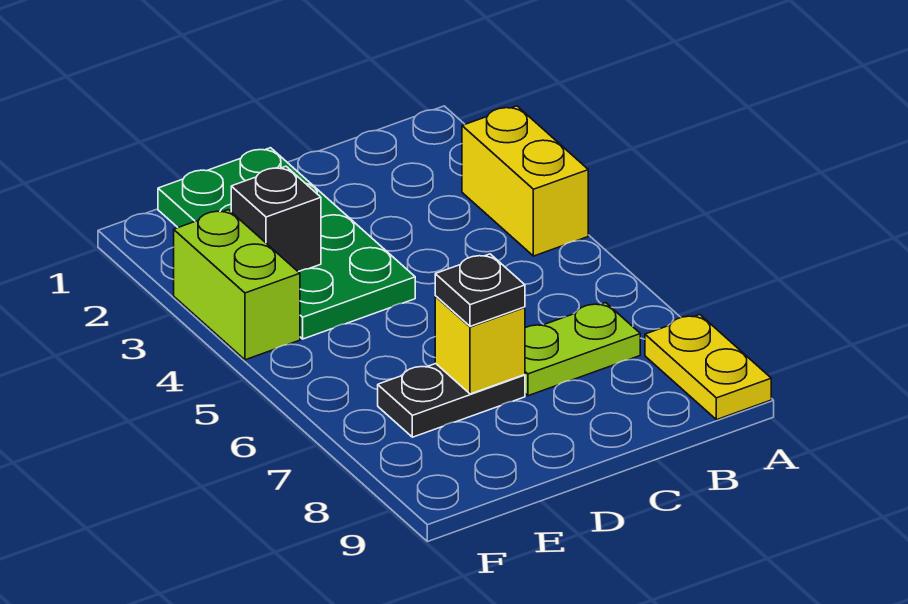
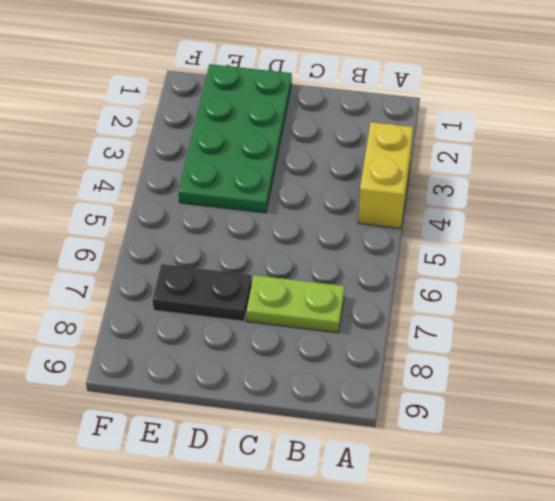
none -> yellow 1x2 plate [645,315,771,420]
none -> lime 1x2 brick [174,210,300,360]

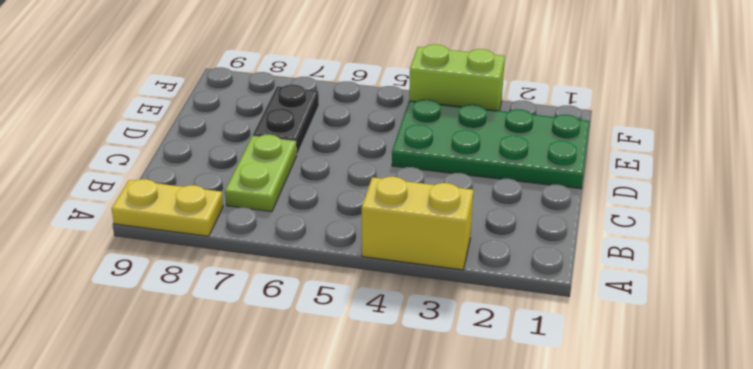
none -> yellow 1x1 brick [435,296,525,394]
none -> black 1x1 brick [231,166,321,272]

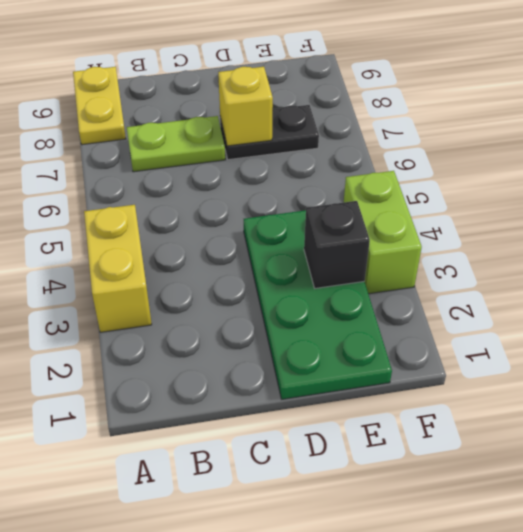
none -> black 1x1 plate [435,254,525,326]

